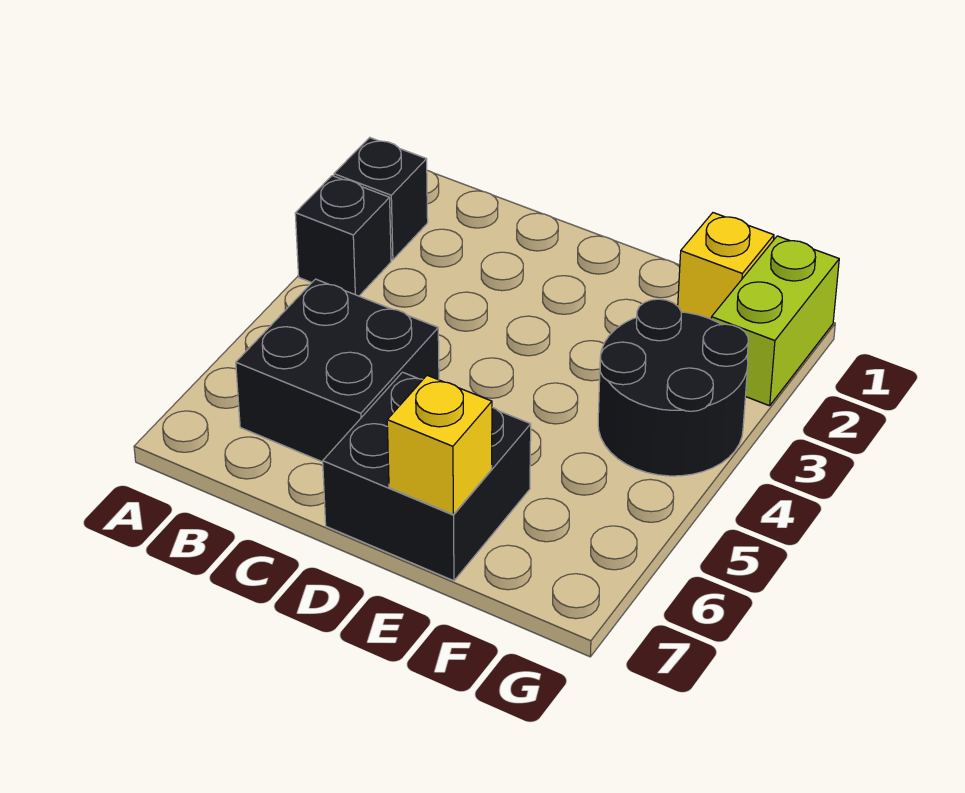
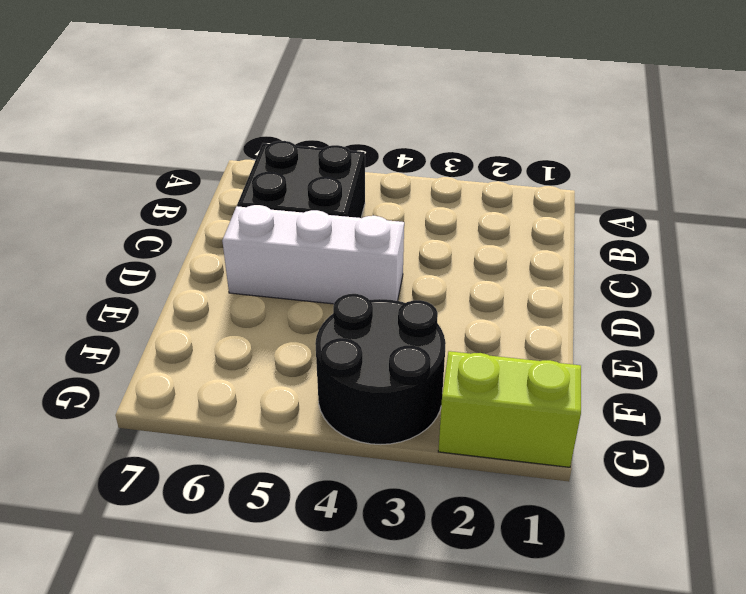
white 1x3 brick [222,205,404,304] -> black 2x2 brick [323,372,531,581]
none -> black 1x1 brick [334,138,428,260]
none -> black 1x1 brick [295,176,391,296]

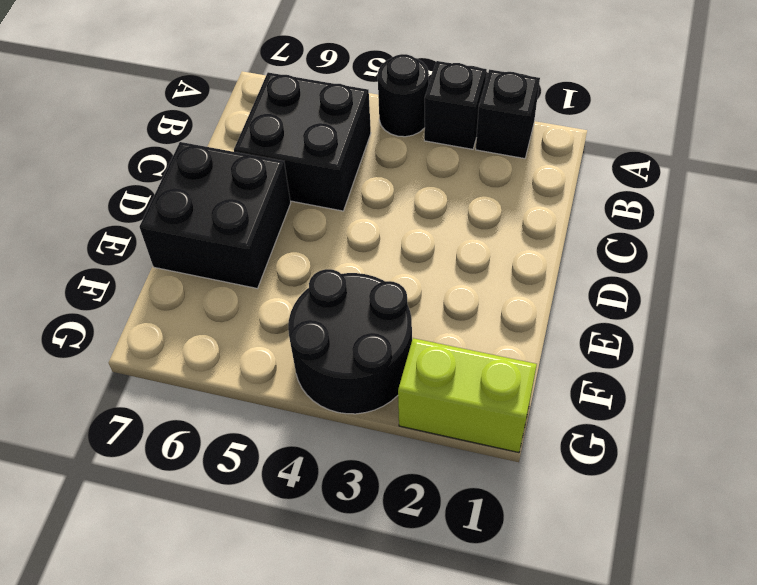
black 1x1 round brick [378,54,429,137] -> none
none -> yellow 1x1 brick [678,213,774,319]
none -> yellow 1x1 brick [387,375,492,514]

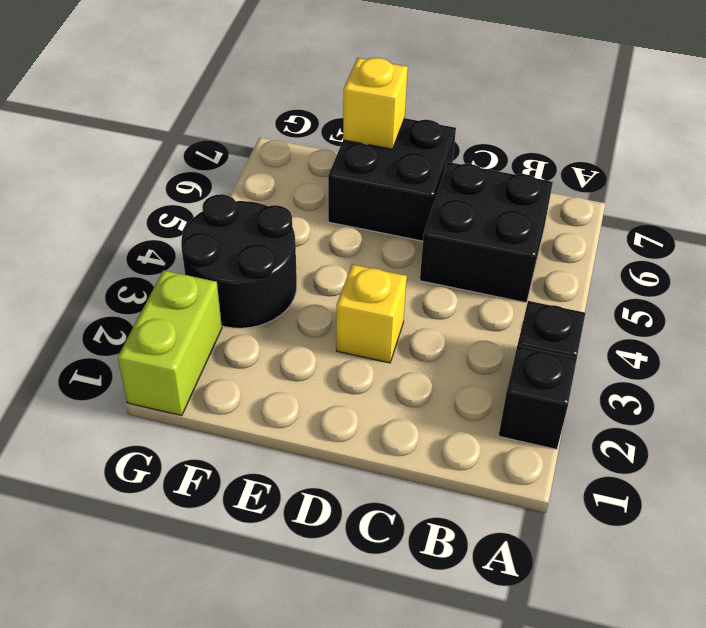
yellow 1x1 brick [336,265,407,363] -> yellow 1x1 brick moved to [678,213,774,319]

